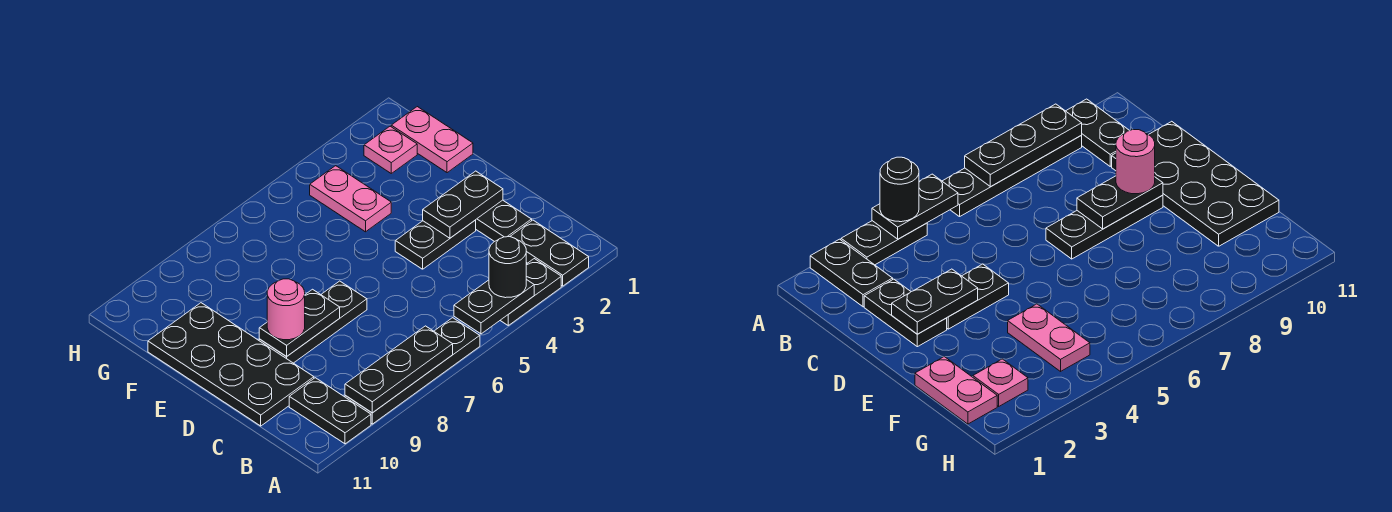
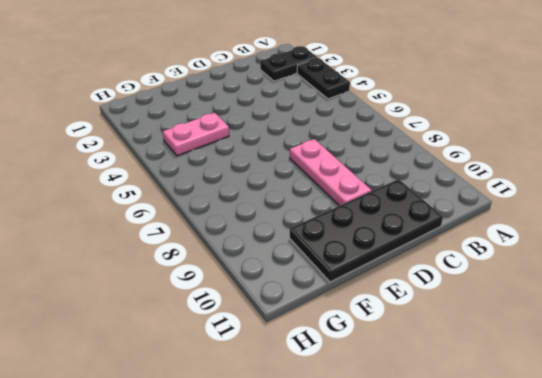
pink 1x3 plate [290,139,372,206] -> black 1x3 plate [259,281,367,363]
none -> black 1x4 plate [345,318,480,424]
none -> black 1x2 plate [289,378,371,444]
none -> black 1x2 plate [476,200,532,242]

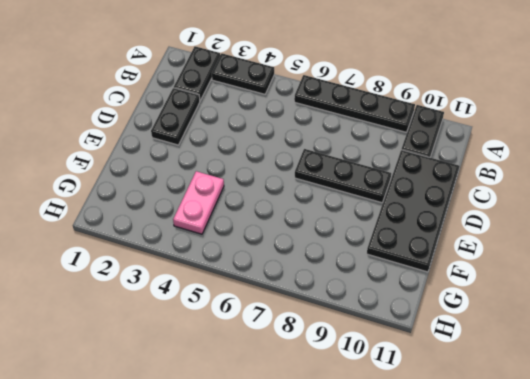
none -> black 1x2 plate [395,220,476,269]
none -> pink 1x2 plate [391,107,473,173]
none -> pink 1x1 plate [364,126,417,173]

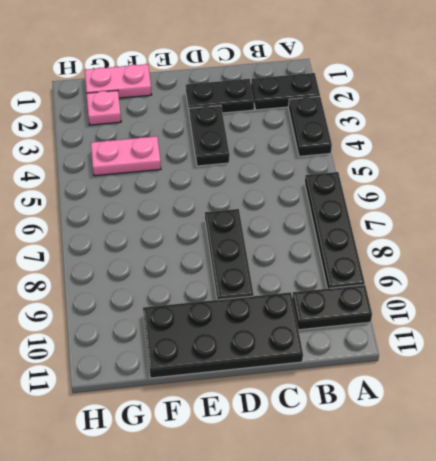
none -> black 1x2 plate [454,279,534,334]
none -> black 1x3 plate [345,326,453,413]
none -> black 1x2 plate [423,171,503,238]

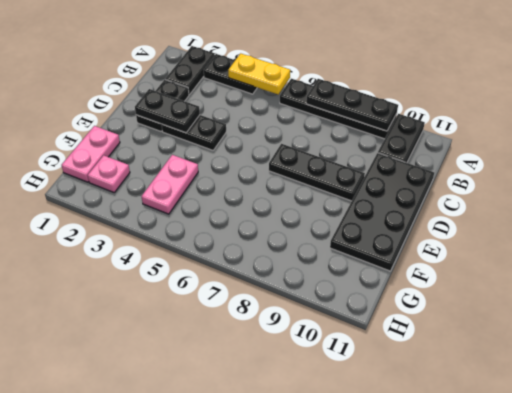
yellow 1x2 plate [228,53,290,95] -> black 1x2 plate [454,279,534,334]
none -> black 1x2 plate [259,289,340,357]
none -> black 1x1 round brick [489,237,526,298]
none -> pink 1x1 round brick [267,279,305,340]

